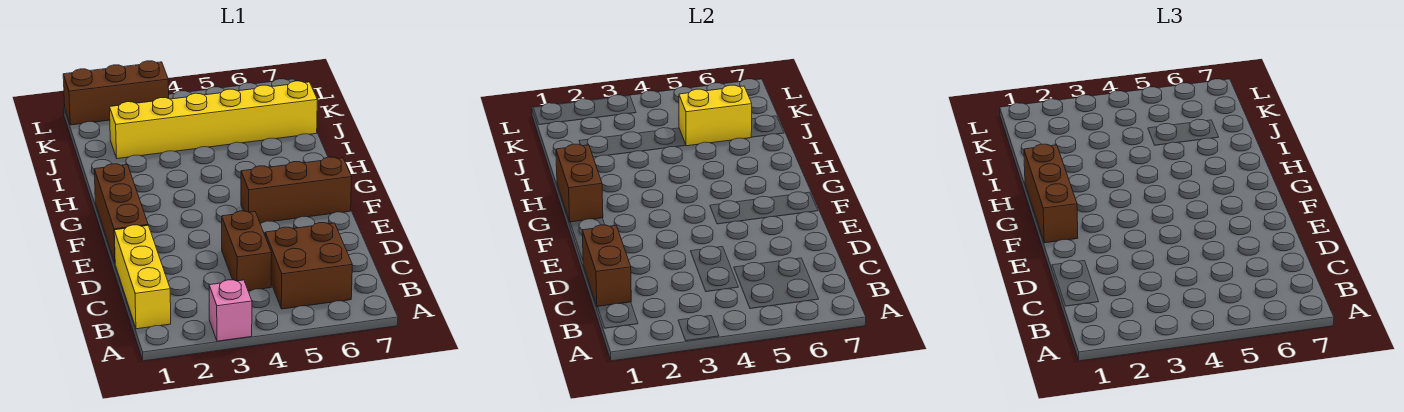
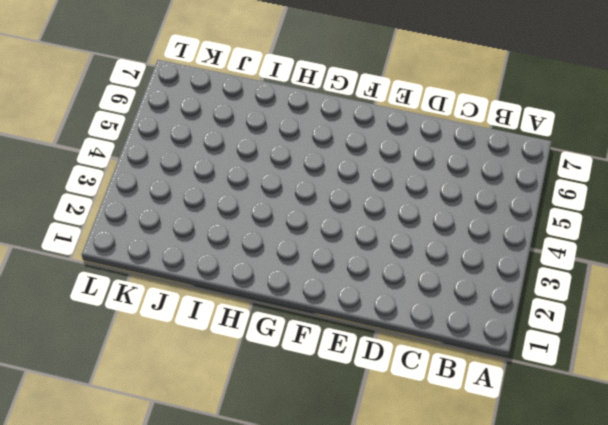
none -> pink 1x1 brick [209,280,252,341]
none -> yellow 1x3 brick [114,225,171,329]
none -> brown 2x2 brick [265,223,352,309]

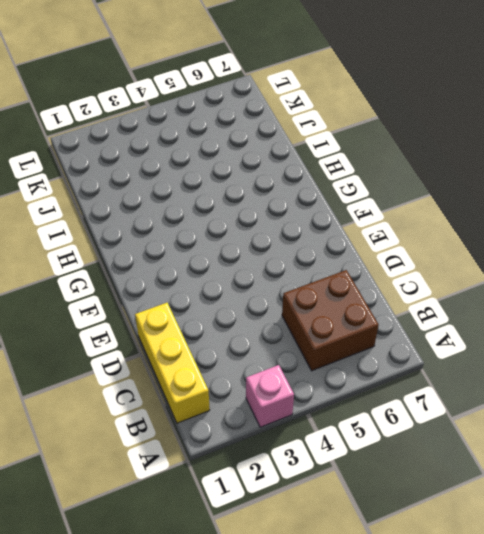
none -> brown 1x2 brick [222,211,272,291]
none -> brown 1x3 brick [94,164,148,262]
none -> brown 1x3 brick [241,157,352,223]

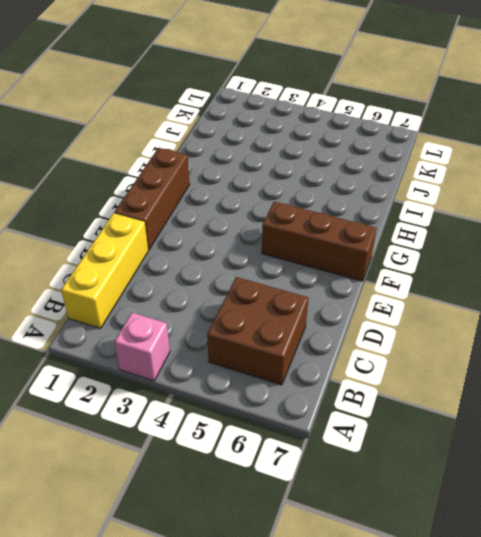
none -> brown 1x2 brick [222,211,272,291]
none -> yellow 1x6 brick [110,81,317,159]
none -> brown 1x3 brick [63,61,169,125]

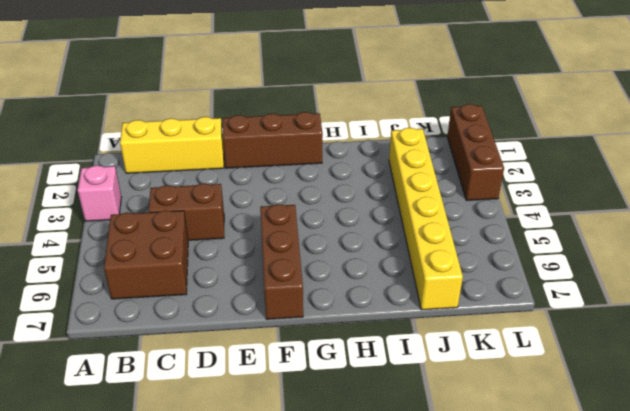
none -> brown 1x2 brick [582,225,631,307]
none -> brown 1x2 brick [556,144,603,222]
none -> yellow 1x2 brick [679,85,752,146]

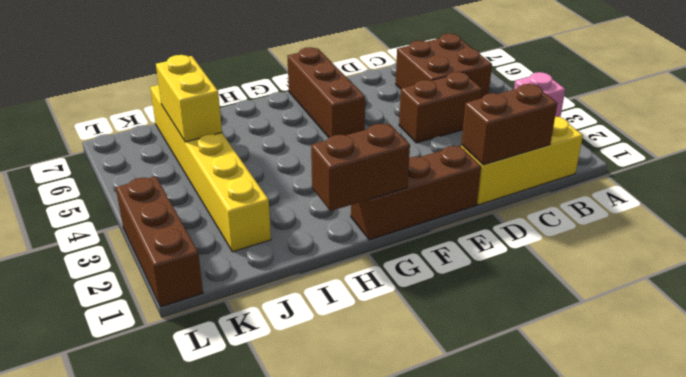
none -> brown 1x3 brick [1024,144,1078,243]

